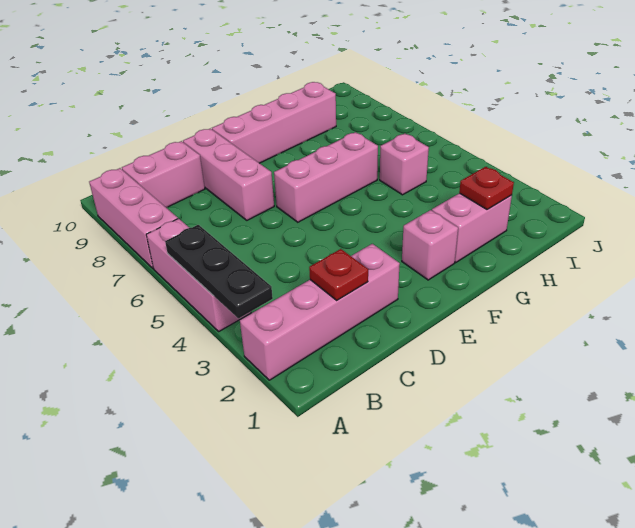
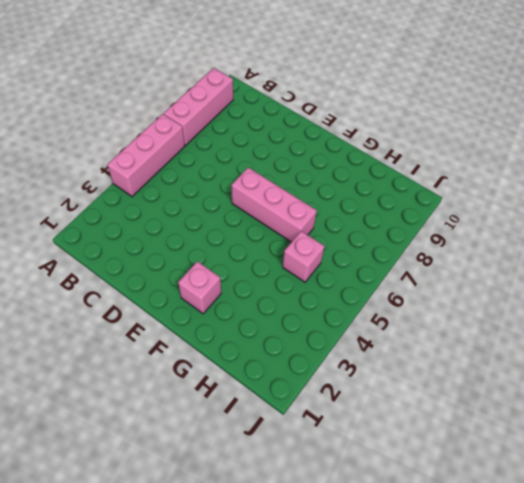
none -> pink 1x4 brick [240,244,400,380]
none -> pink 1x2 brick [122,141,205,208]
none -> pink 1x3 brick [183,129,274,220]

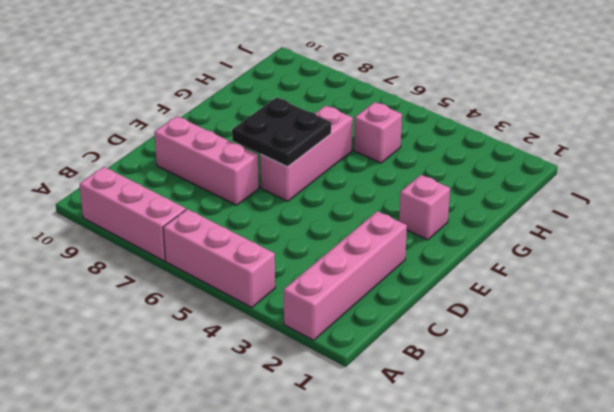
black 2x2 plate [232,97,331,167] -> none
none -> pink 1x2 brick [122,141,205,208]
none -> pink 1x4 brick [212,82,336,163]
none -> pink 1x2 brick [432,193,512,263]

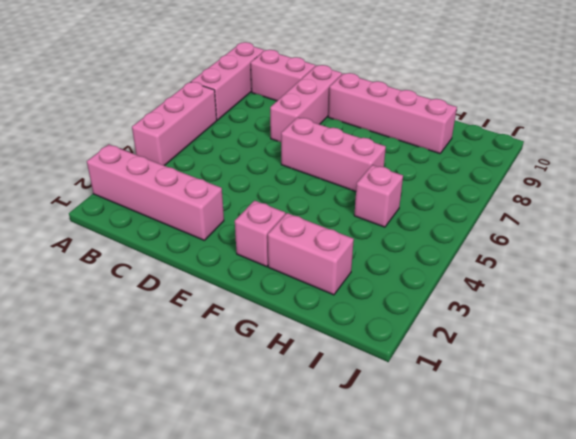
none -> black 1x3 plate [165,225,273,318]
none -> red 1x1 plate [309,249,368,300]
none -> red 1x1 plate [459,167,514,209]

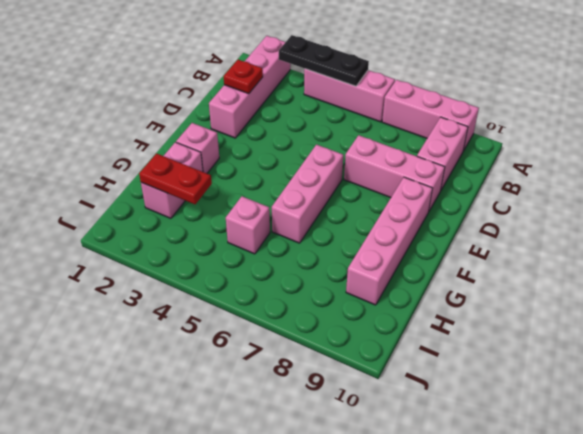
red 1x2 plate [139,154,212,204] -> red 1x1 plate [459,167,514,209]

